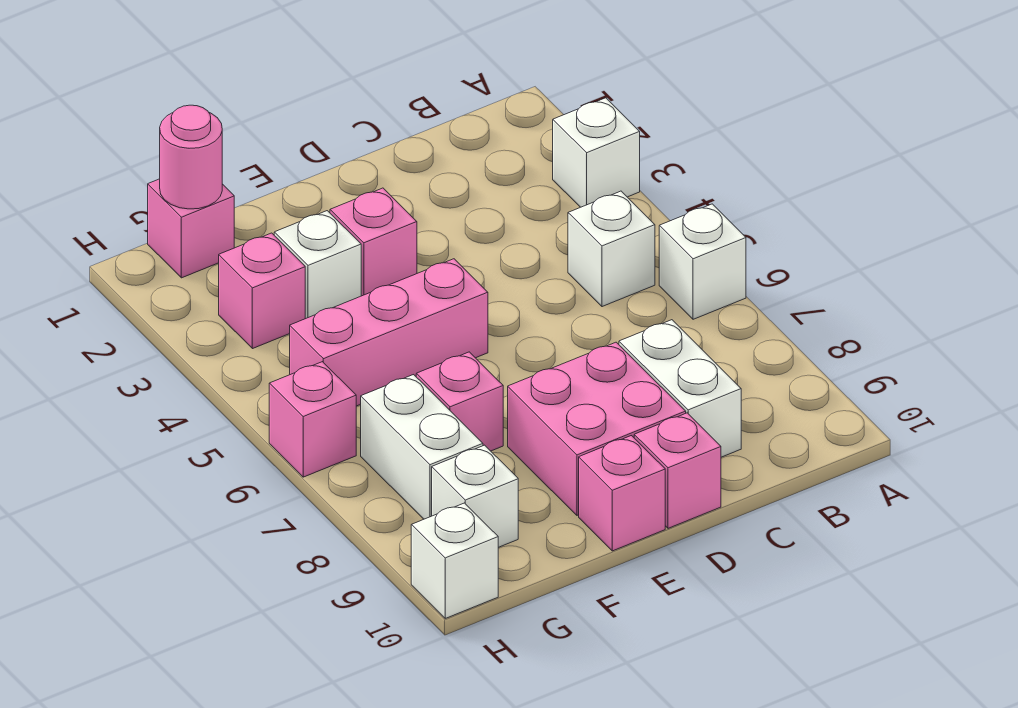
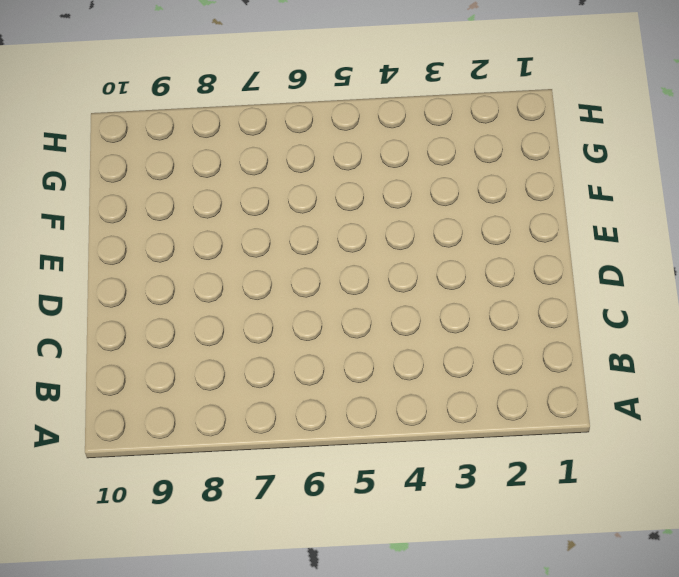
none -> white 1x1 brick [553,98,640,207]
none -> white 1x1 brick [659,204,746,319]
none -> white 1x1 brick [568,191,655,307]

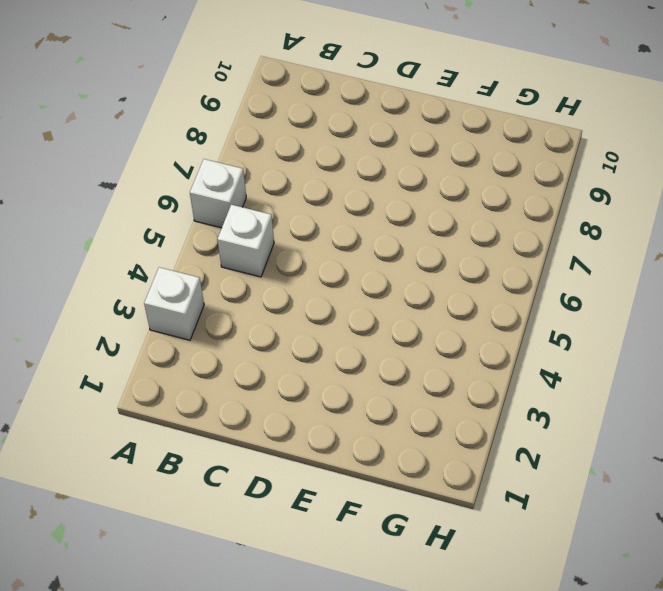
none -> white 1x2 brick [619,320,741,457]
none -> pink 2x2 brick [508,342,686,515]
none -> pink 1x1 brick [634,413,721,528]

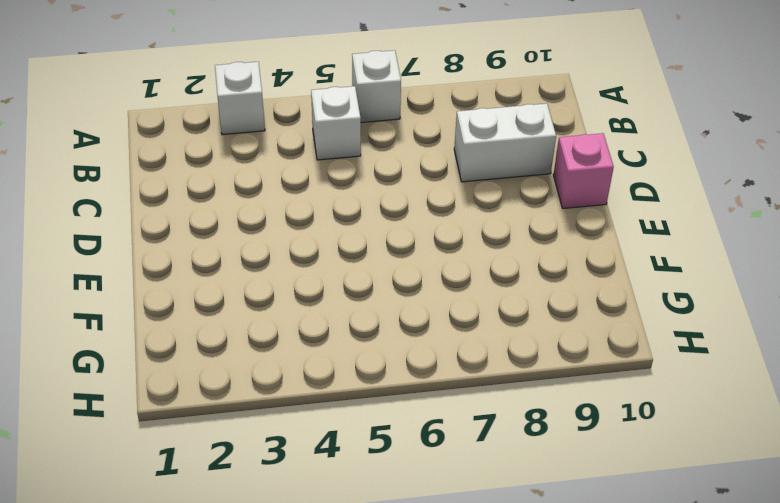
none -> pink 2x2 brick [508,342,686,515]
none -> pink 1x1 brick [330,188,417,296]
none -> pink 1x3 brick [290,259,488,406]

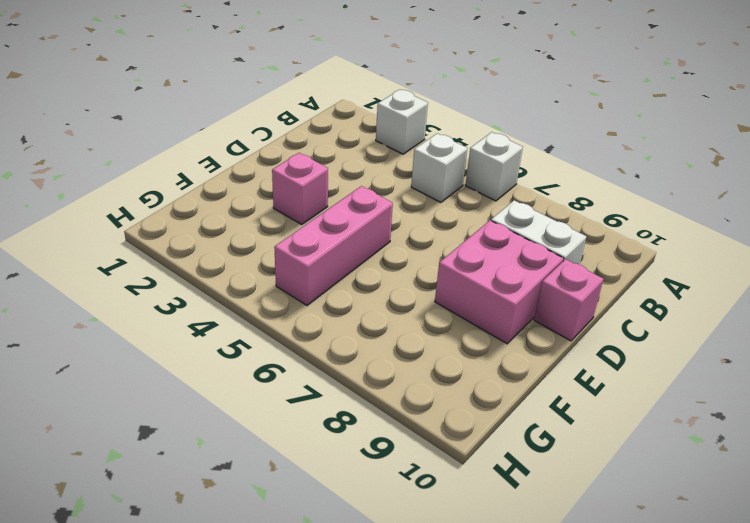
none -> pink 1x1 brick [579,436,665,551]
none -> white 1x1 brick [274,211,361,319]
none -> pink 1x1 brick [416,352,503,451]

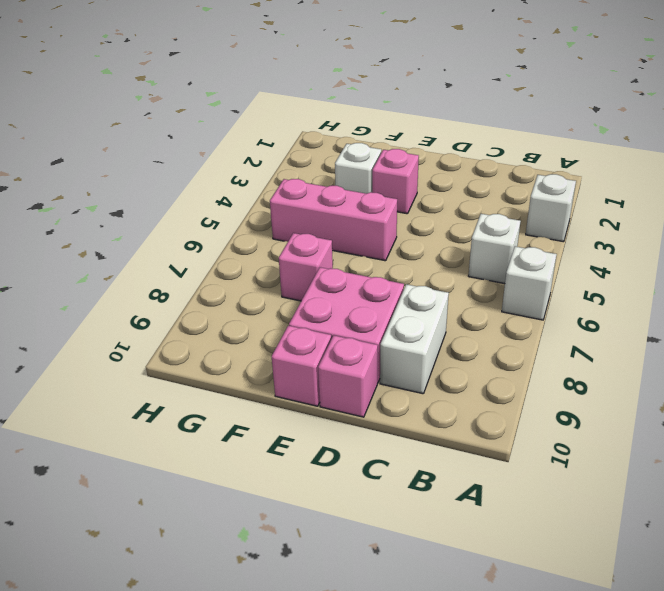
none -> pink 1x1 brick [148,179,234,278]
none -> pink 1x1 brick [219,233,305,349]
none -> white 1x2 brick [361,375,483,519]

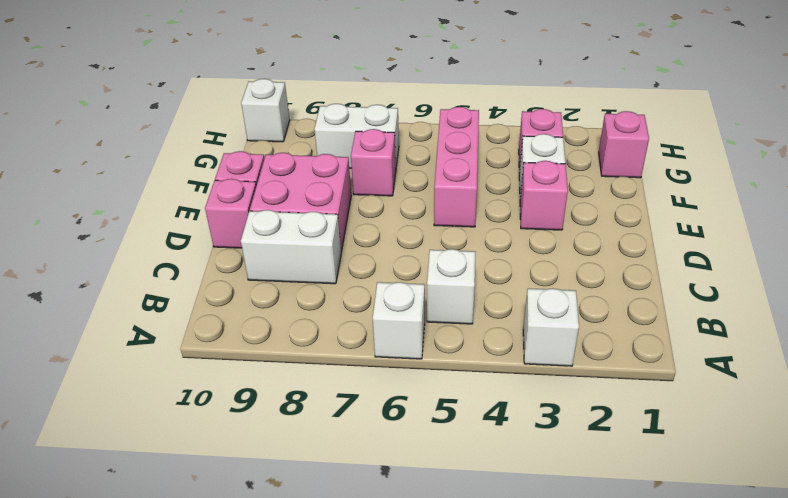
none -> white 1x1 brick [432,445,518,547]
none -> pink 1x1 brick [269,362,356,477]
none -> pink 1x1 round brick [160,105,222,209]

